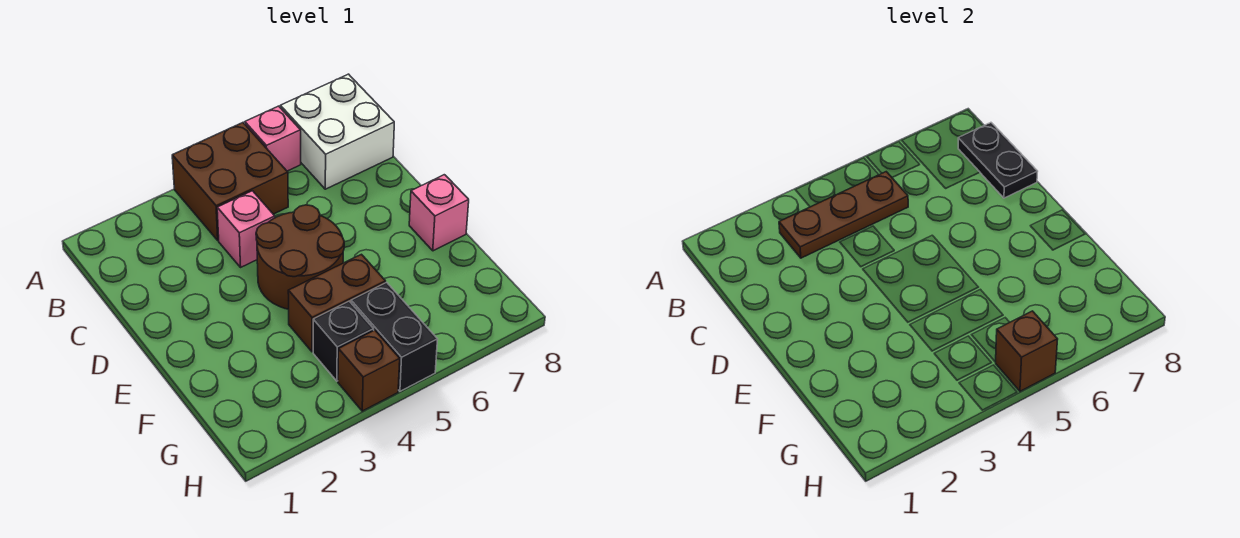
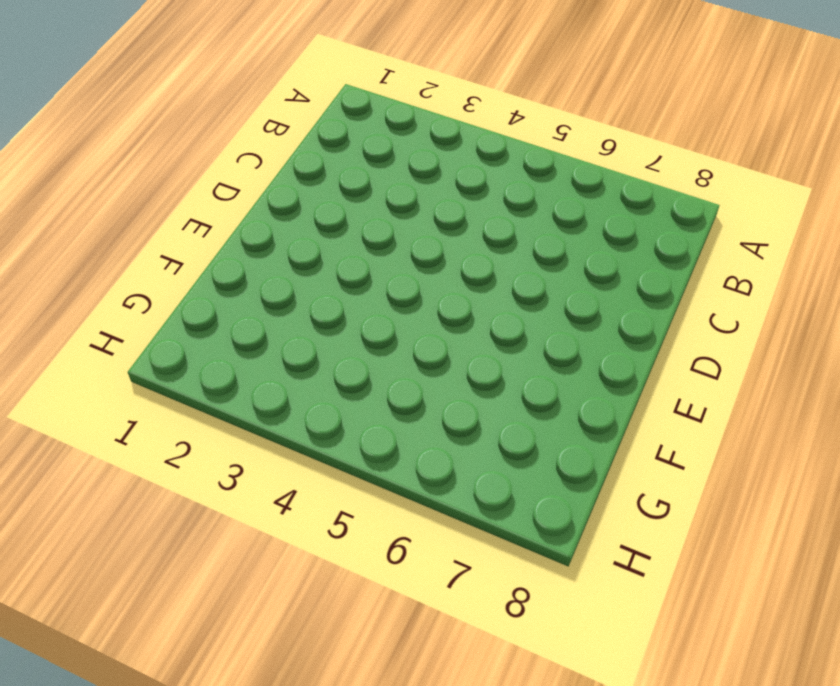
none -> brown 2x2 brick [172,123,288,240]
none -> pink 1x1 brick [245,106,301,171]
none -> white 2x2 brick [280,74,394,189]

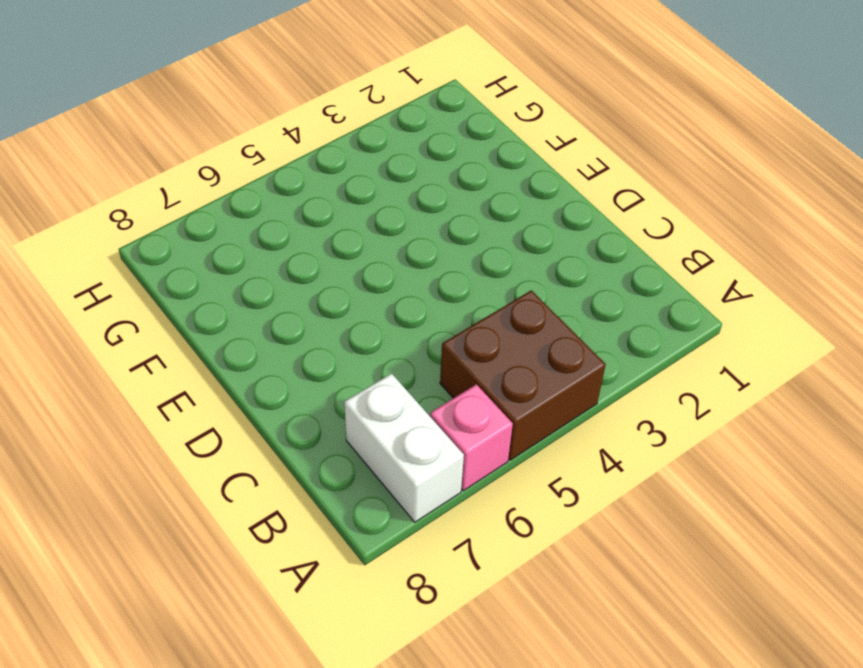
white 1x2 brick [344,374,464,522] -> white 2x2 brick [280,74,394,189]
none -> pink 1x1 brick [217,191,275,267]
none -> brown 2x2 round brick [256,205,344,309]
none -> pink 1x1 brick [409,175,469,251]

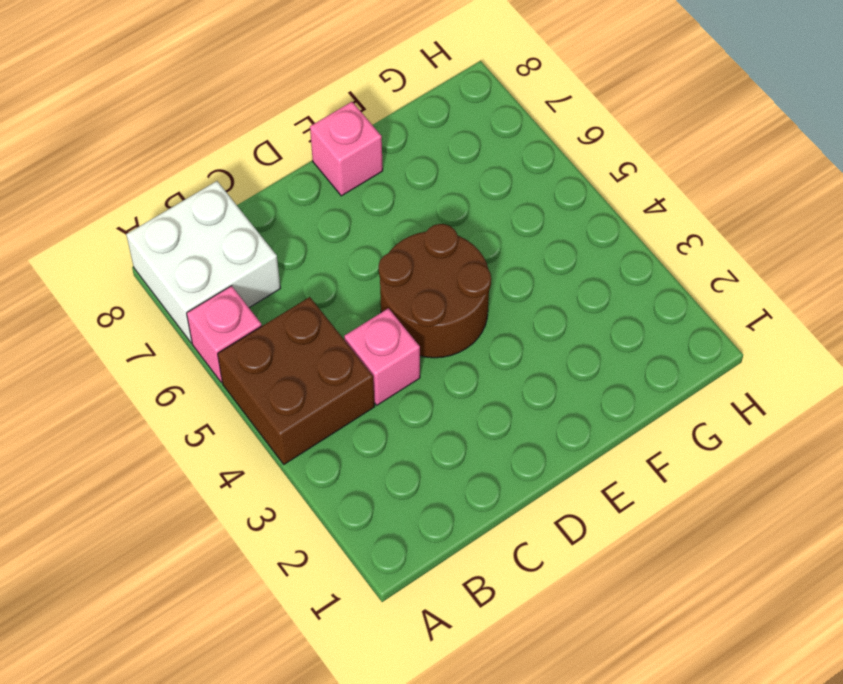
none -> brown 1x2 brick [288,254,386,352]
none -> black 1x1 brick [313,301,374,381]
none -> black 1x2 brick [351,282,438,391]

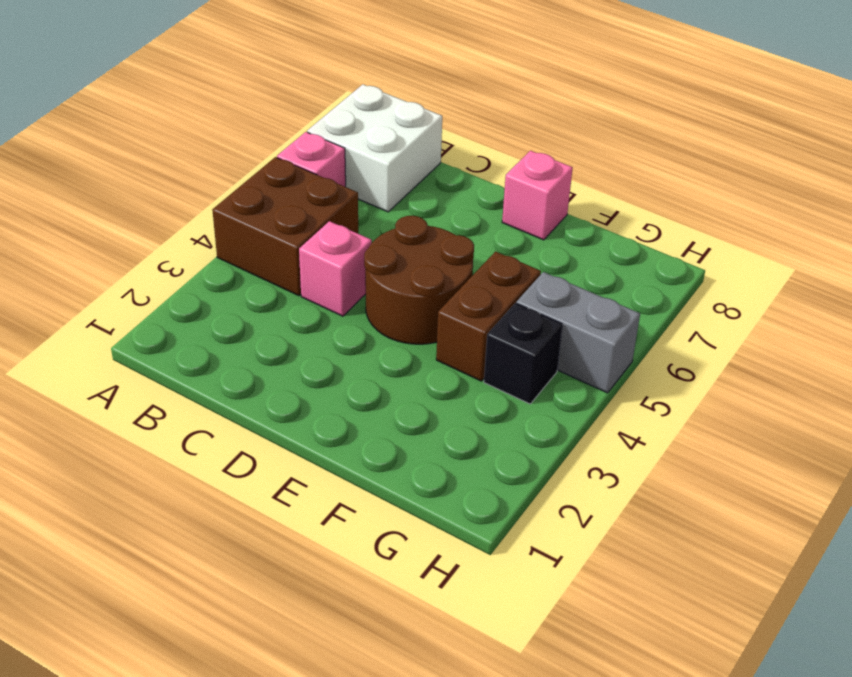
grey 1x2 brick [516,272,640,393] -> black 1x2 brick [351,282,438,391]
none -> brown 1x1 brick [338,330,400,411]
none -> brown 1x3 plate [779,172,908,258]
none -> black 1x2 plate [958,123,1038,198]

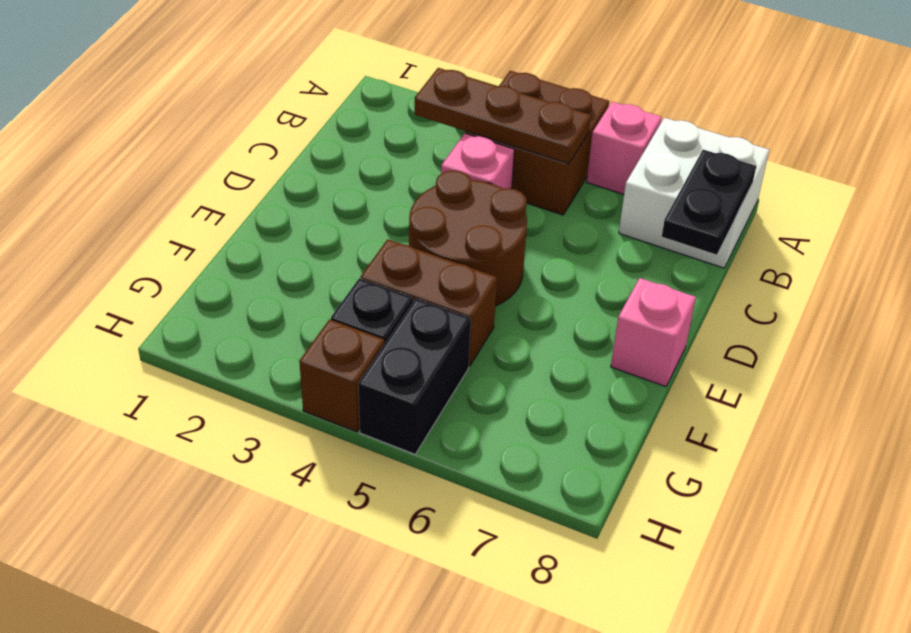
none -> brown 1x1 brick [996,311,1058,391]

